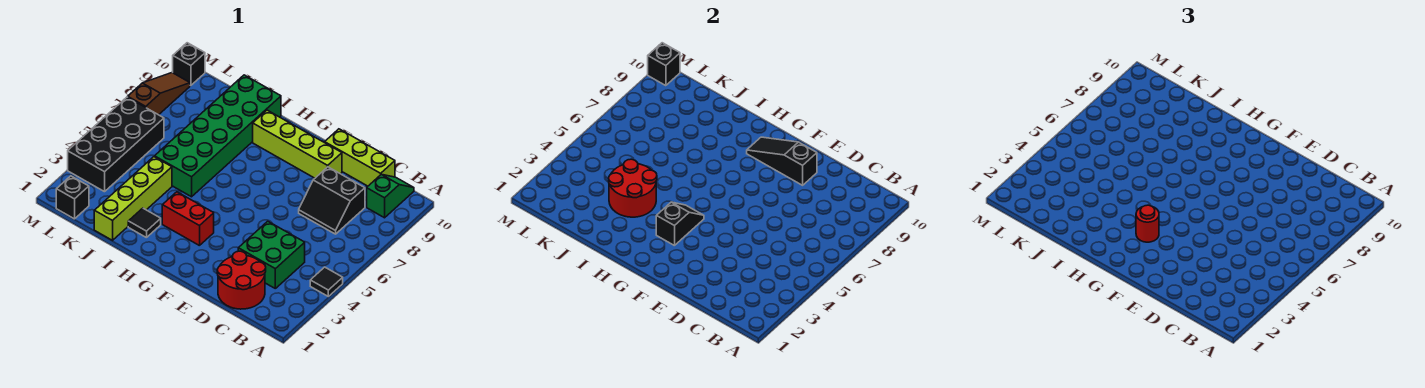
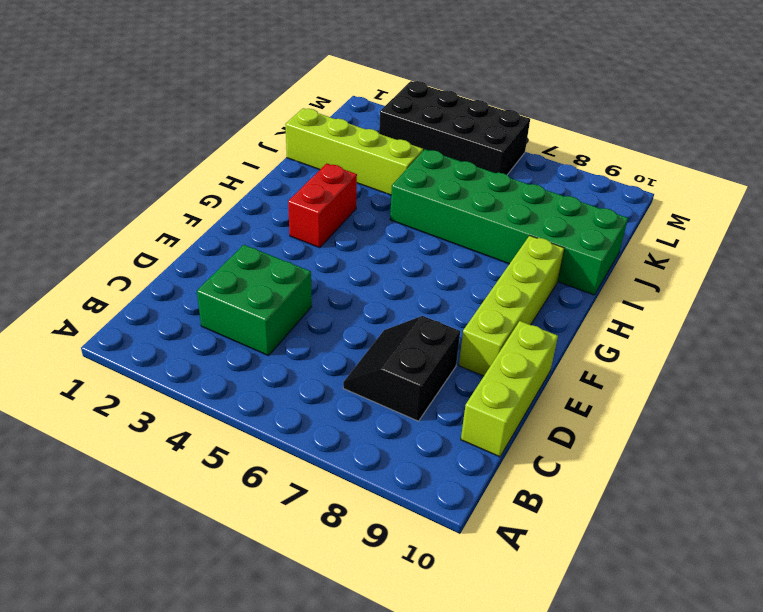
none -> black 1x1 tile [310,267,343,296]
none -> green 1x2 slope [367,174,414,218]
none -> red 2x2 round brick [217,251,266,309]

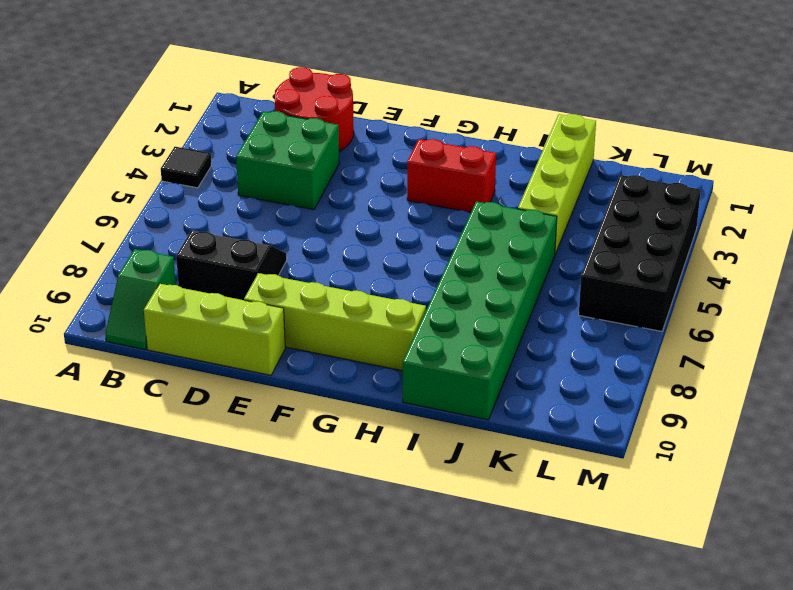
none -> black 1x1 tile [128,208,161,238]
none -> black 1x1 brick [56,176,89,219]
none -> brown 1x3 slope [128,73,190,115]

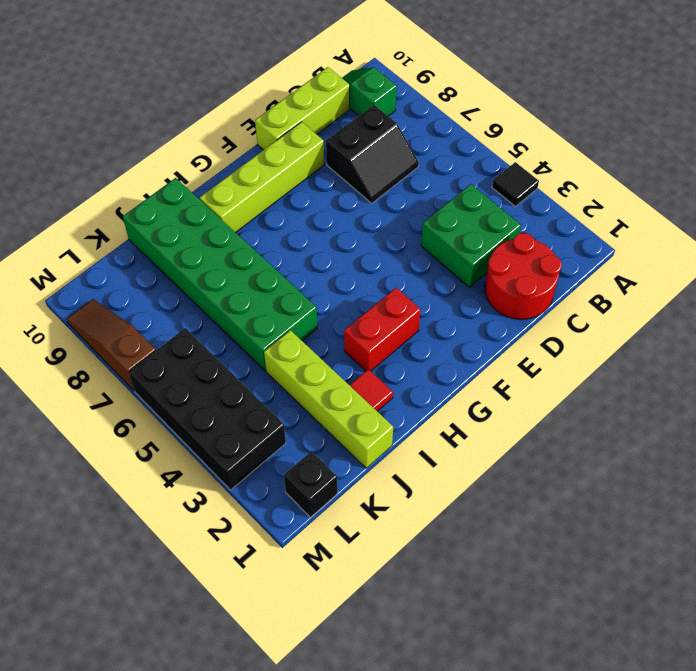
red 1x1 tile [350,369,393,411] -> black 1x1 tile [128,208,161,238]
none -> black 1x1 brick [173,43,205,86]
none -> black 1x3 slope [747,137,817,185]
none -> black 1x2 slope [656,202,704,246]

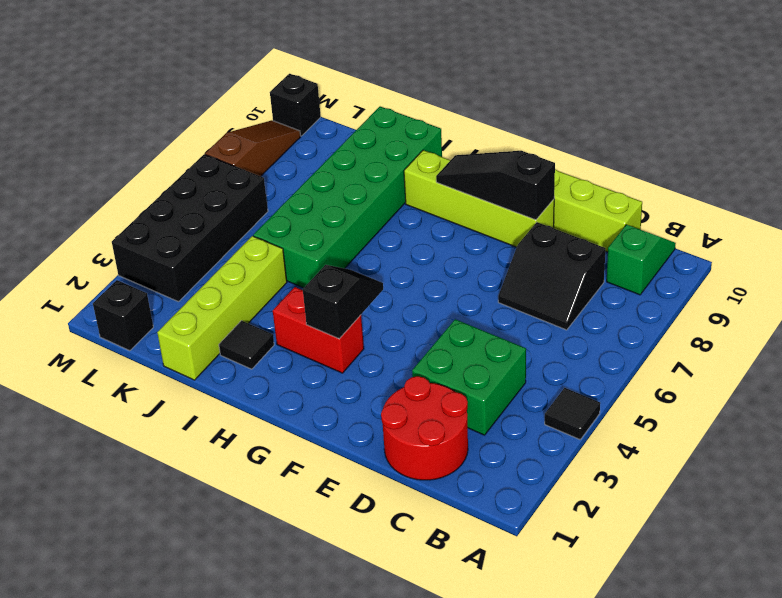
none -> red 2x2 round brick [609,159,657,217]
none -> black 1x1 brick [648,43,680,86]
none -> red 1x1 round brick [1136,205,1159,242]

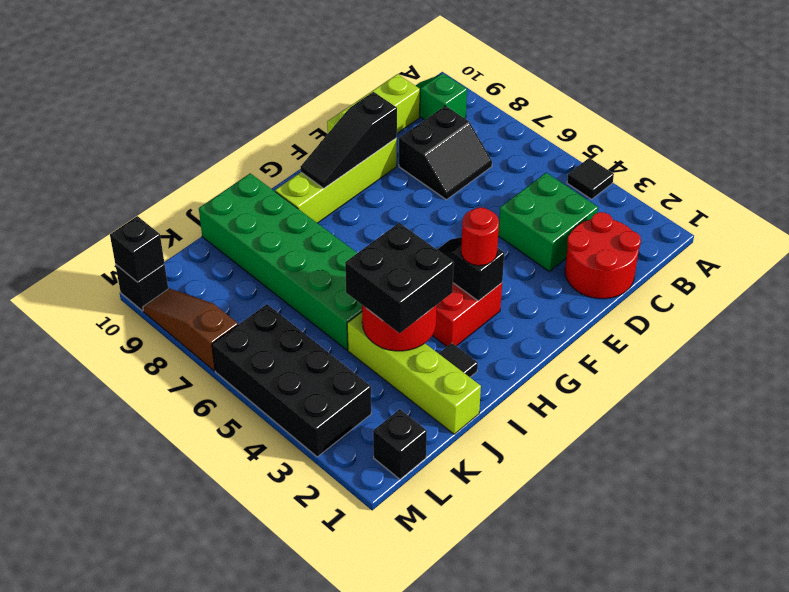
black 2x2 brick [345,223,454,333] -> none

